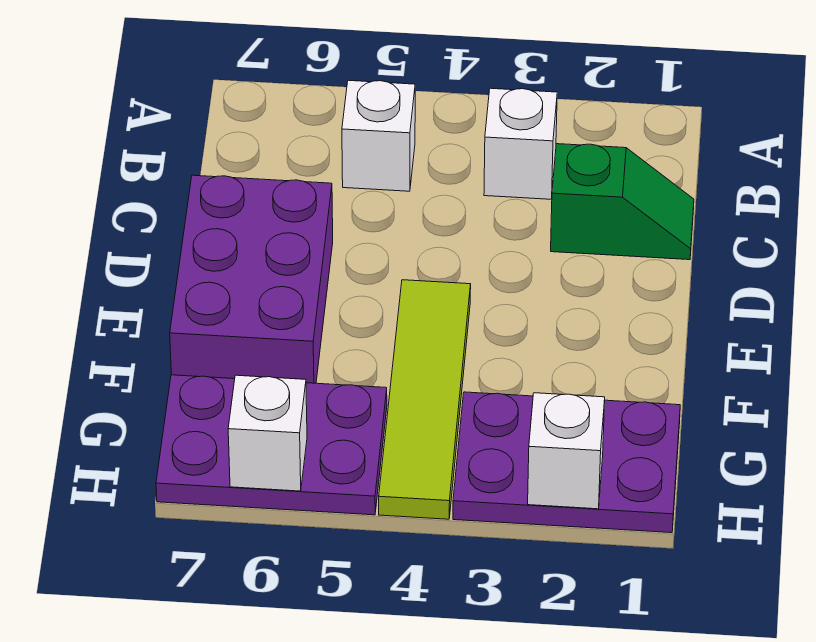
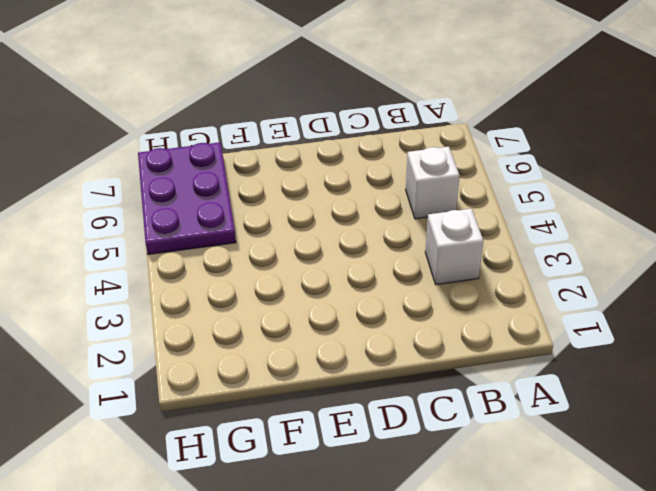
none -> green 1x2 slope [551,144,694,260]
none -> purple 2x3 brick [170,175,333,383]

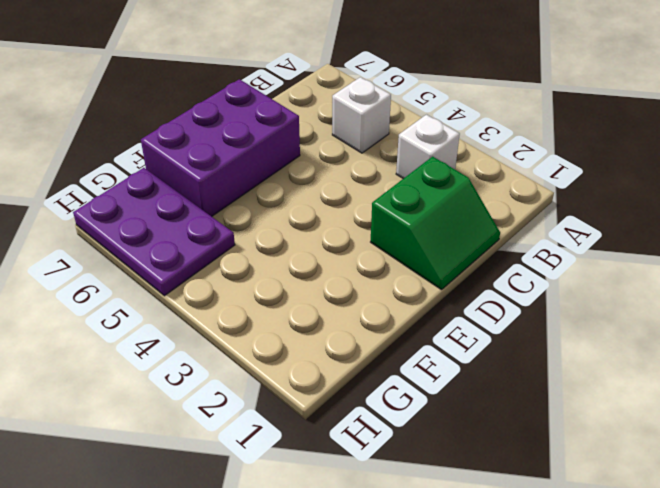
green 2x2 slope [371,157,500,290] -> green 1x2 slope [551,144,694,260]
none -> lime 1x4 tile [379,280,471,519]
none -> purple 2x3 plate [453,392,680,533]

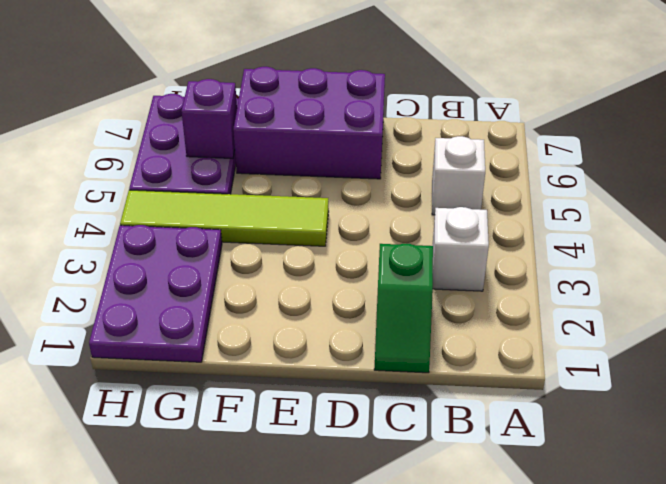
purple 1x1 brick [181,79,237,159] -> none
none -> white 1x1 brick [528,393,605,509]
none -> white 1x1 brick [228,375,307,491]

